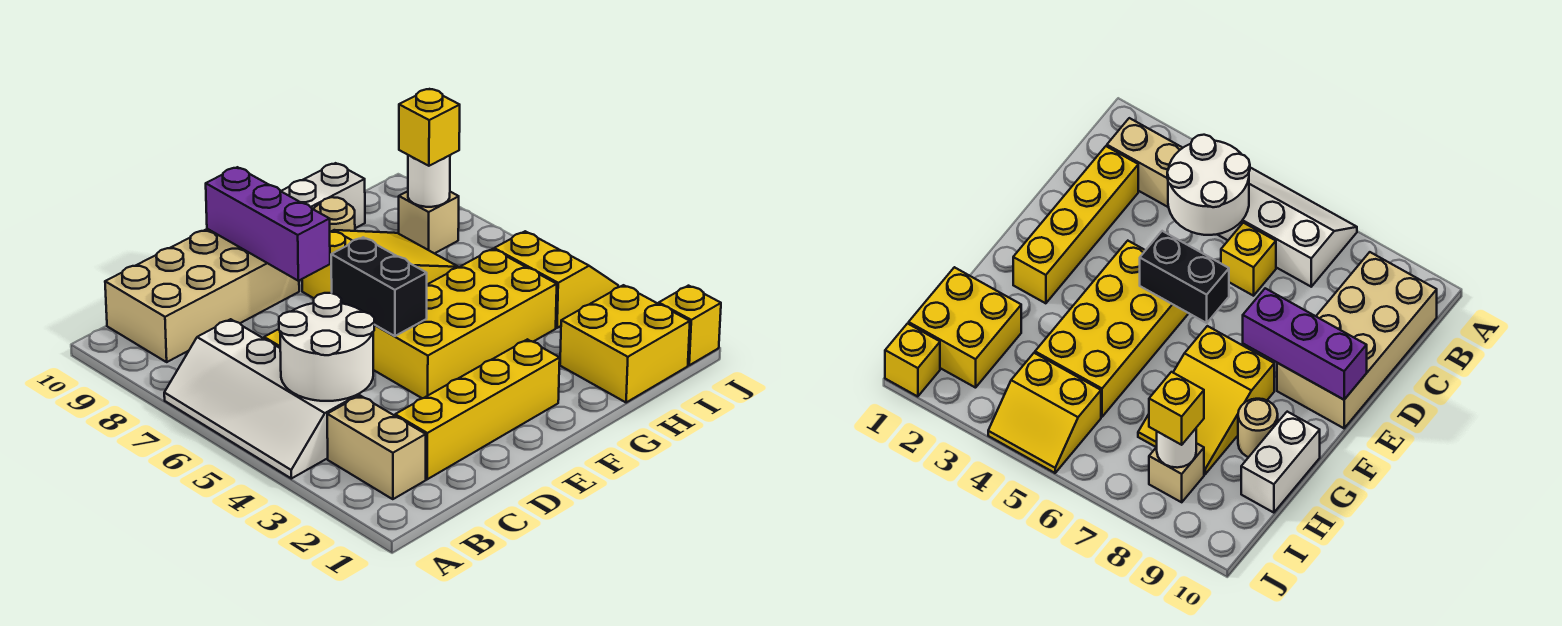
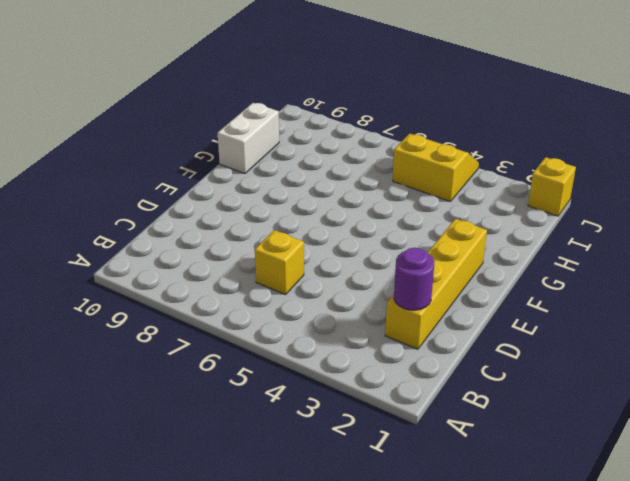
purple 1x1 round brick [394,248,434,310] -> none
none -> white 2x4 slope [164,319,359,479]
none -> tan 1x2 brick [327,396,426,499]
none -> tan 2x4 brick [105,229,299,362]

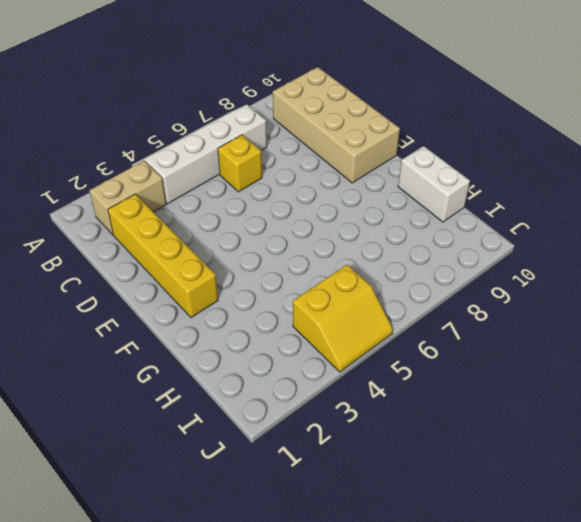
none -> yellow 2x4 brick [373,249,557,398]
none -> yellow 2x3 slope [302,230,458,298]
none -> tan 1x1 round brick [314,197,355,232]

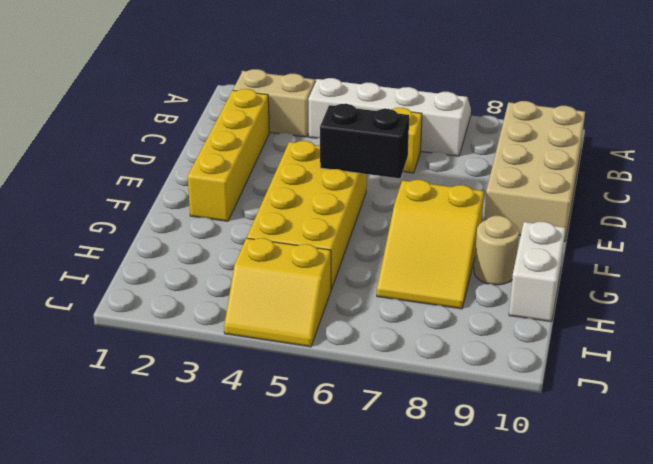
none -> yellow 2x2 brick [560,285,690,402]
none -> tan 1x1 brick [399,191,459,254]
none -> yellow 1x1 brick [659,286,721,365]

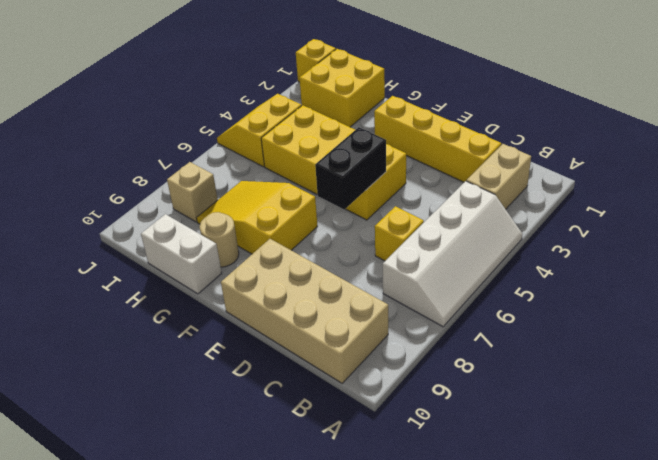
none -> white 2x2 round brick [279,293,374,401]
none -> purple 1x3 brick [206,167,330,281]
none -> white 1x1 round brick [408,155,450,207]

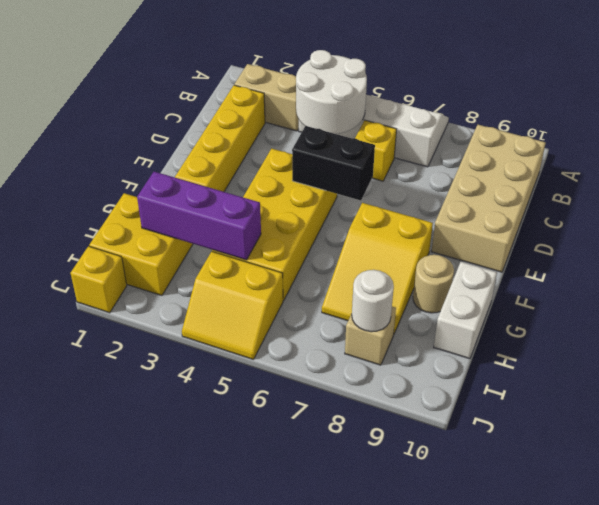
purple 1x3 brick [137,172,261,260] -> purple 1x3 brick moved to [206,167,330,281]
none -> yellow 1x1 brick [399,89,460,166]

